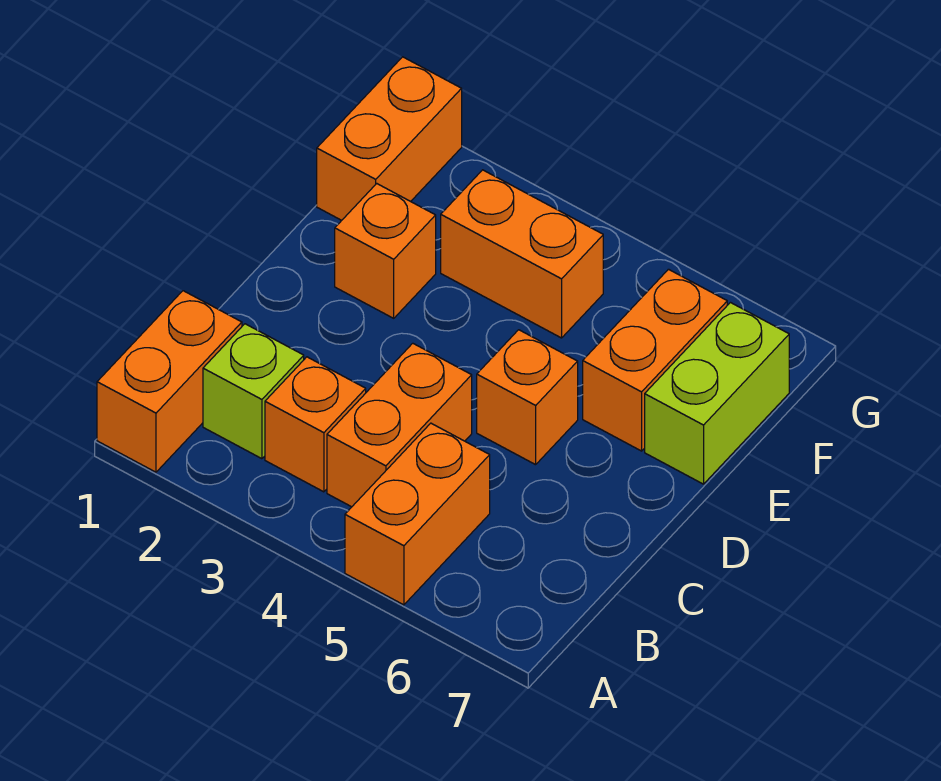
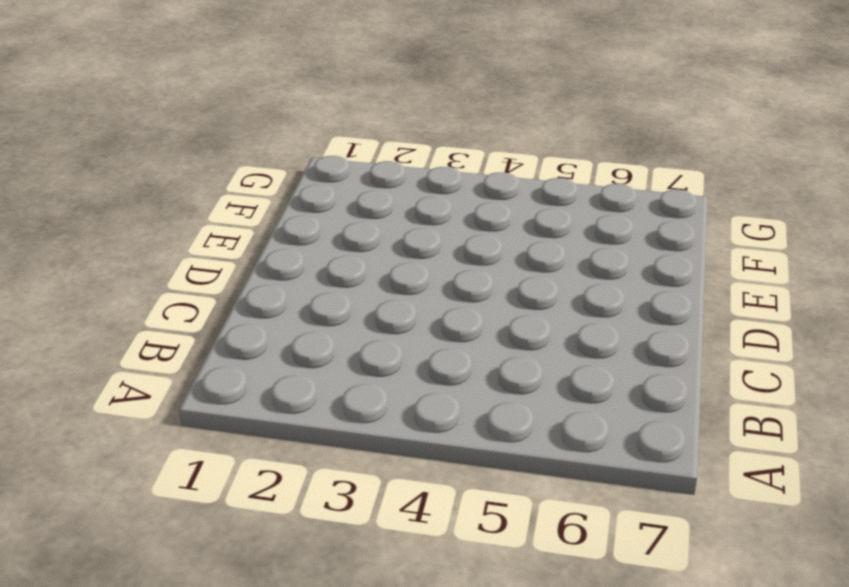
none -> orange 1x2 brick [97,291,242,472]
none -> orange 1x2 brick [345,423,490,605]

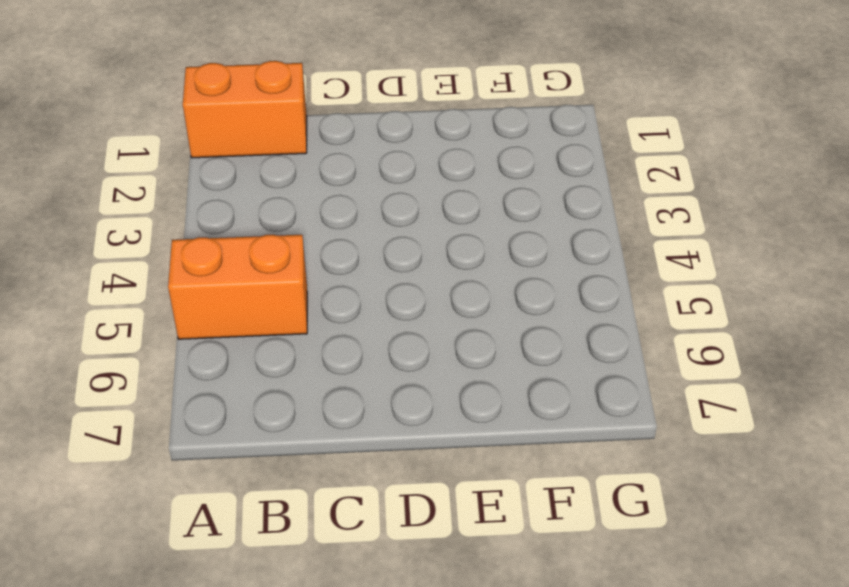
none -> lime 1x1 brick [203,324,304,459]
none -> orange 1x1 brick [265,357,366,492]

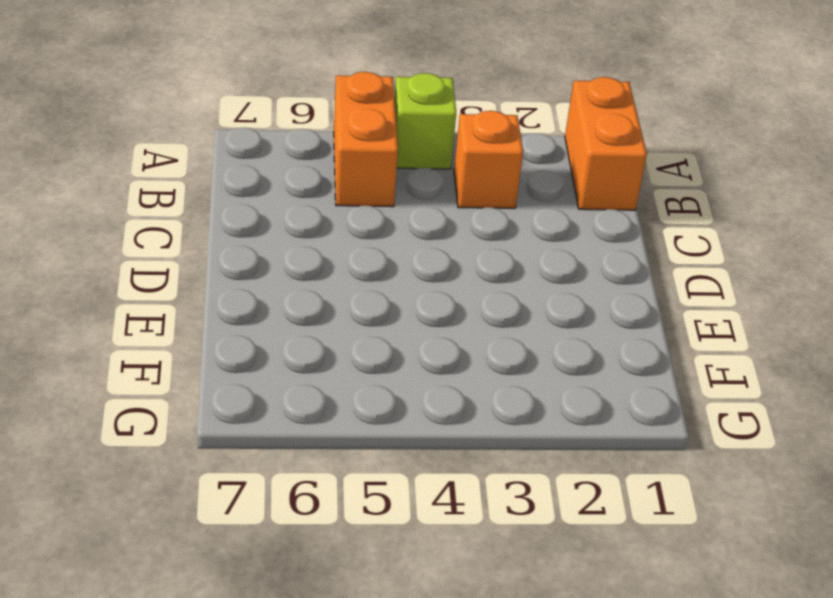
lime 1x1 brick [394,73,456,169] -> lime 1x1 brick moved to [203,324,304,459]
none -> orange 1x2 brick [327,343,472,507]
none -> orange 1x1 brick [477,330,578,465]

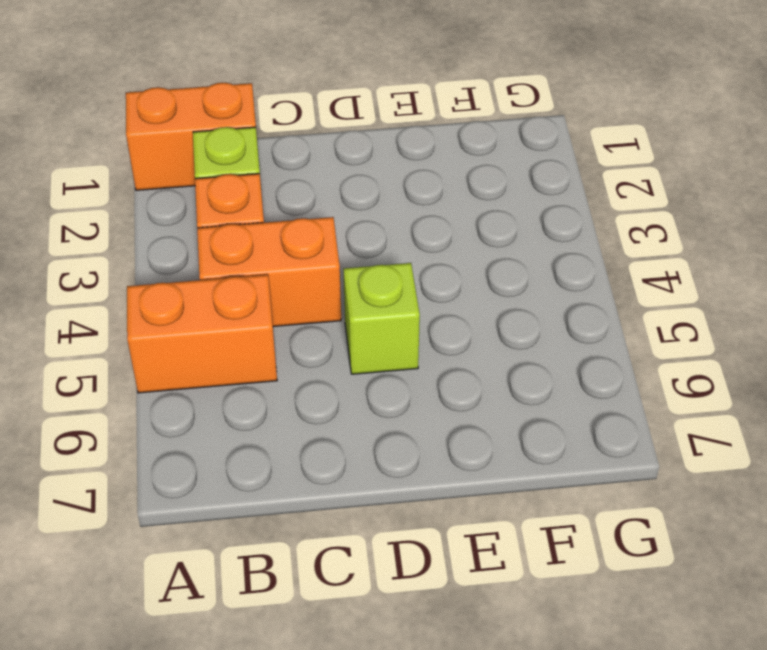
lime 1x1 brick [343,263,420,374] -> orange 1x1 brick [477,330,578,465]
none -> orange 1x1 brick [335,184,436,318]
none -> orange 1x2 brick [583,269,727,451]

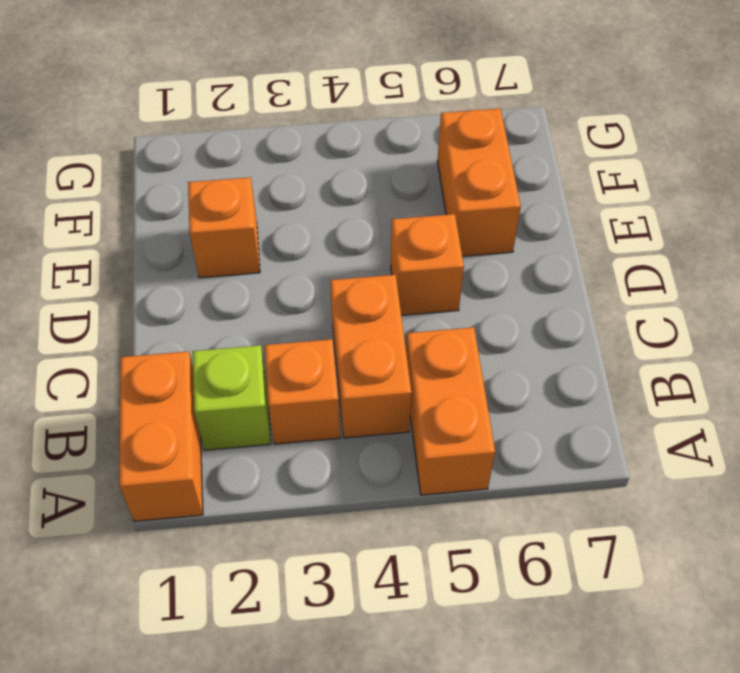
none -> lime 1x2 brick [645,303,789,484]
none -> orange 1x2 brick [317,57,462,220]

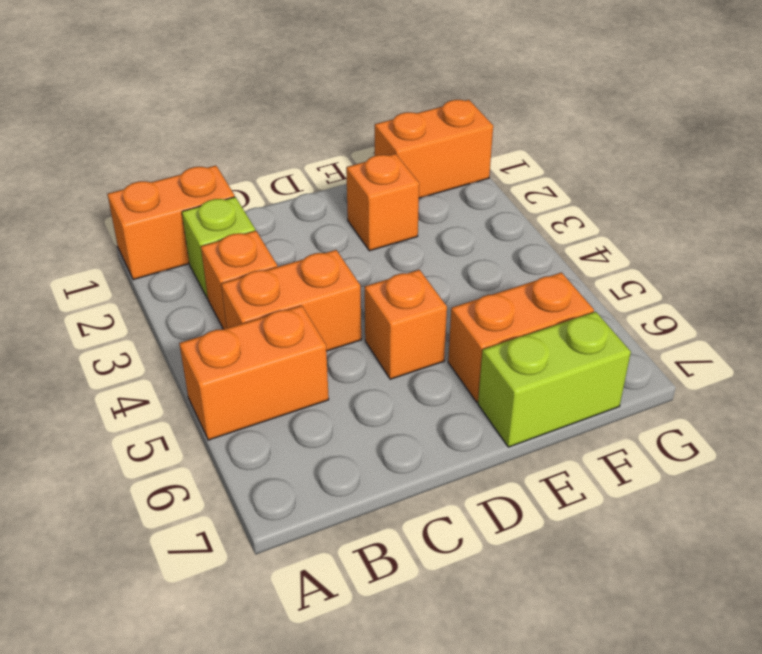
none -> orange 1x2 brick [441,170,603,338]

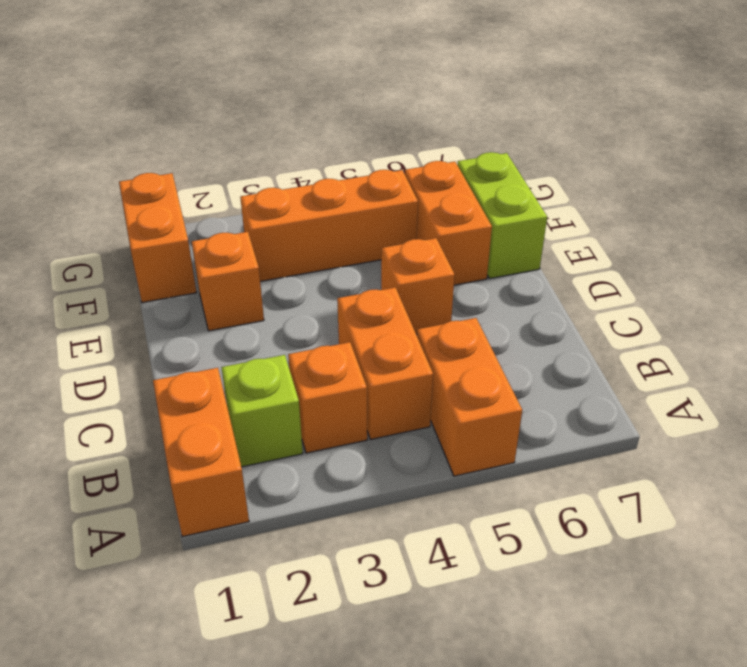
orange 1x3 brick [240,170,418,281] -> orange 1x2 brick [441,170,603,338]

